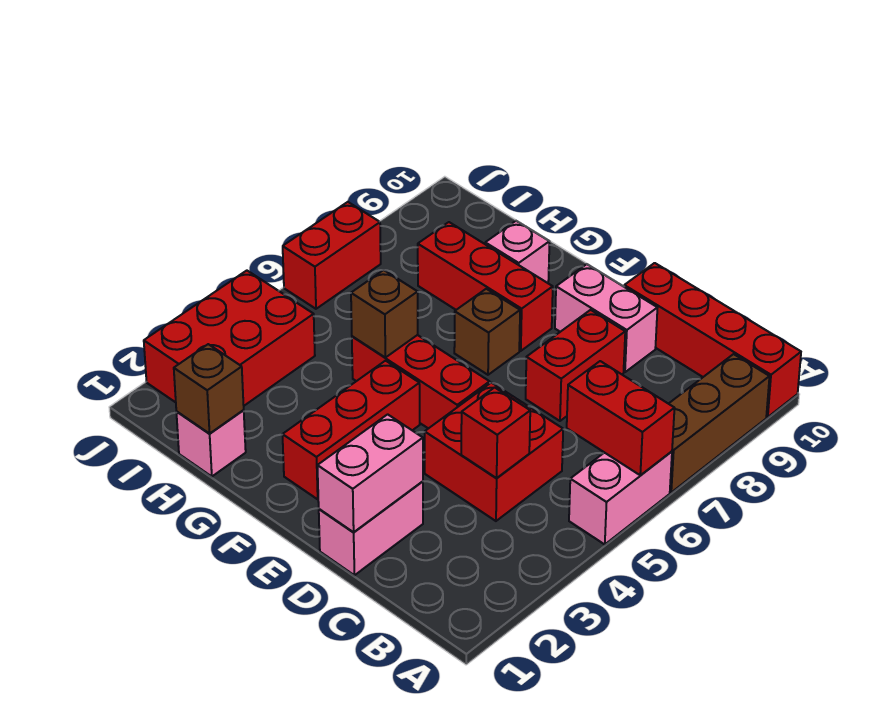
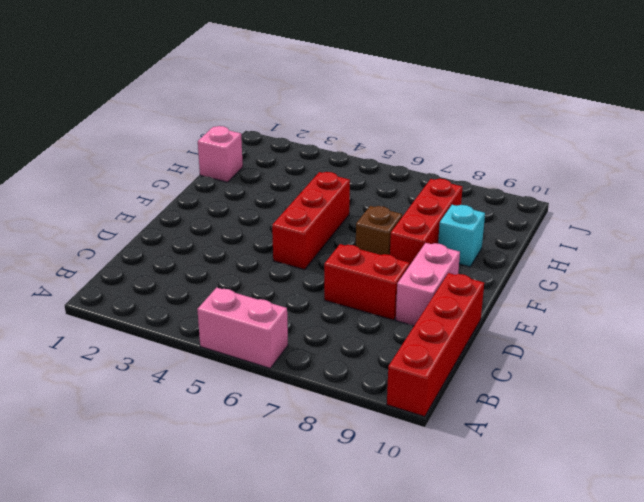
cyan 1x1 brick [438,205,485,267] -> pink 1x1 brick [485,221,549,283]
none -> brown 1x3 brick [669,354,770,492]
none -> red 2x2 brick [425,383,563,521]
none -> pink 1x2 brick [319,481,423,575]

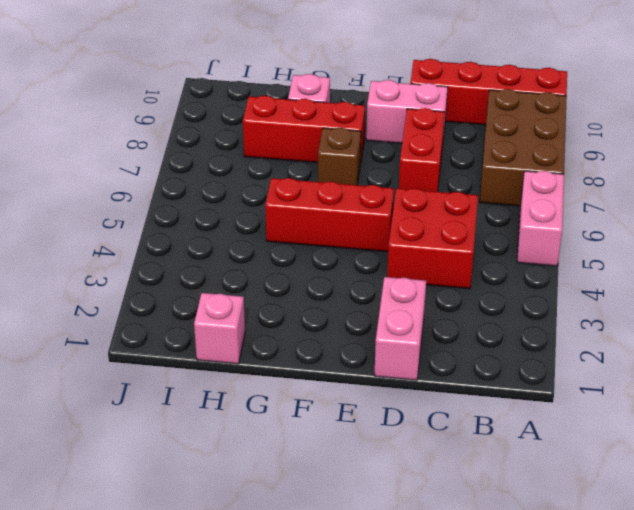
brown 2x3 brick [480,89,567,206] -> brown 1x3 brick [669,354,770,492]
none -> red 1x3 brick [282,361,420,499]
none -> red 2x3 brick [144,271,315,406]
none -> red 1x2 brick [283,202,381,309]

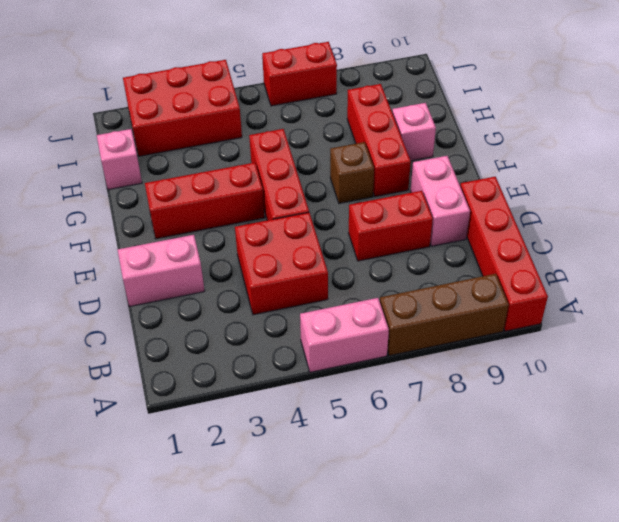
none -> red 1x2 brick [567,361,675,475]
none -> red 1x1 brick [461,388,530,478]
none -> pink 1x2 brick [317,414,423,532]

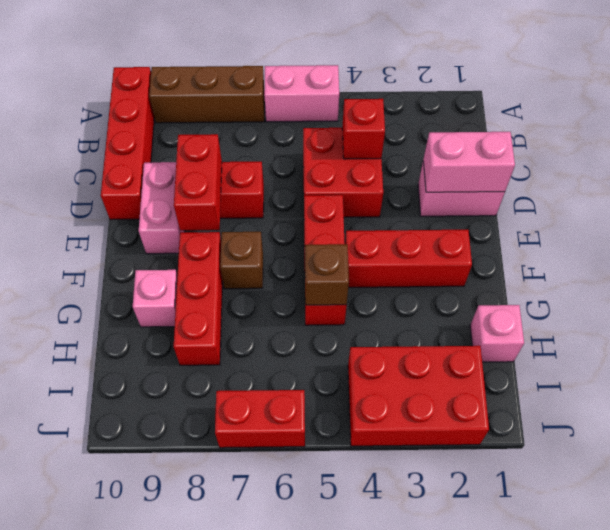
red 1x2 brick [174,134,222,230] -> red 1x2 brick moved to [567,361,675,475]
none -> brown 1x1 brick [174,344,244,434]

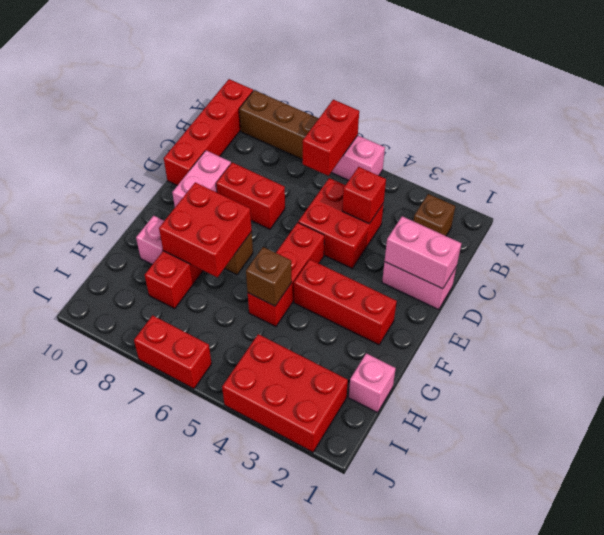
brown 1x1 brick [414,194,455,236] -> brown 1x1 brick moved to [174,344,244,434]
red 2x2 brick [159,183,252,277] -> none

